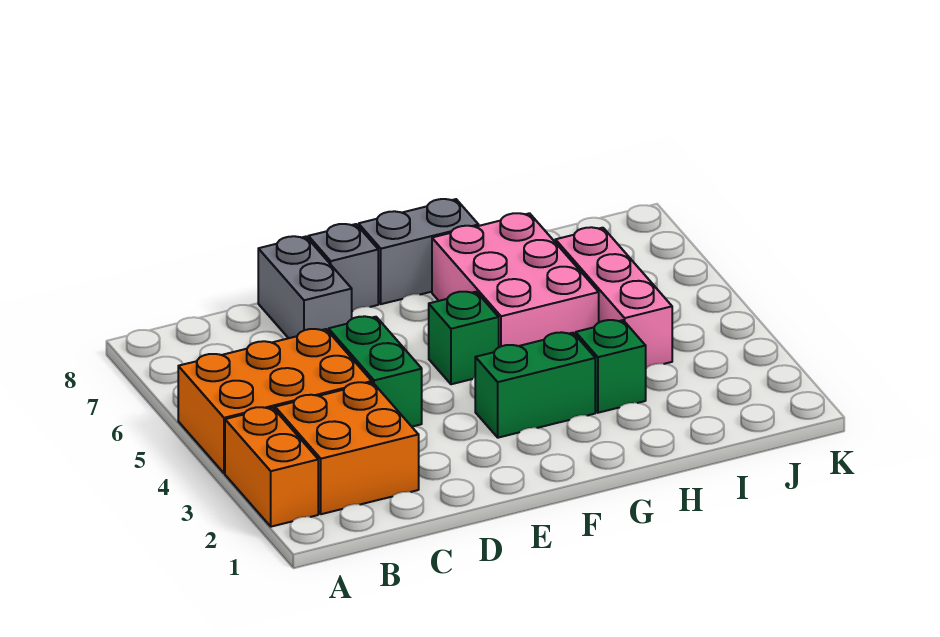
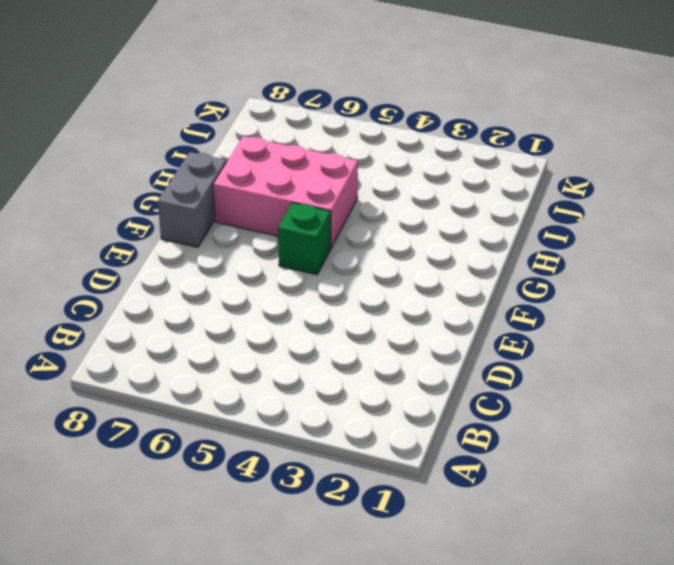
none -> orange 1x2 brick [225,407,318,527]
none -> orange 2x3 brick [178,329,372,473]
none -> orange 2x2 brick [275,382,419,514]

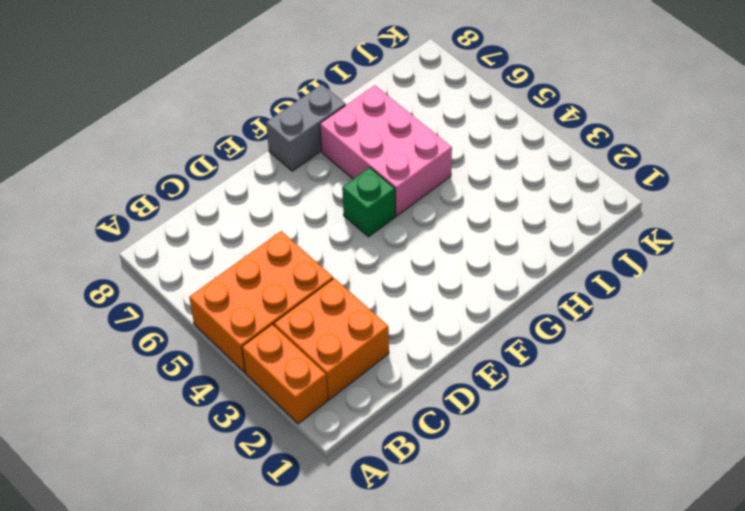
none -> green 1x2 brick [329,316,422,426]
none -> grey 1x2 brick [258,236,352,338]
none -> grey 1x1 brick [308,224,378,311]

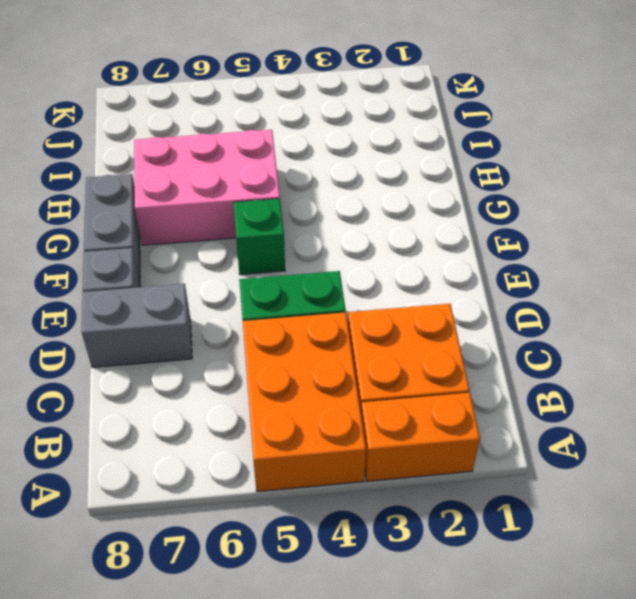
none -> green 1x2 brick [475,332,595,438]
none -> green 1x1 brick [576,320,646,413]
none -> pink 1x3 brick [555,227,672,368]

